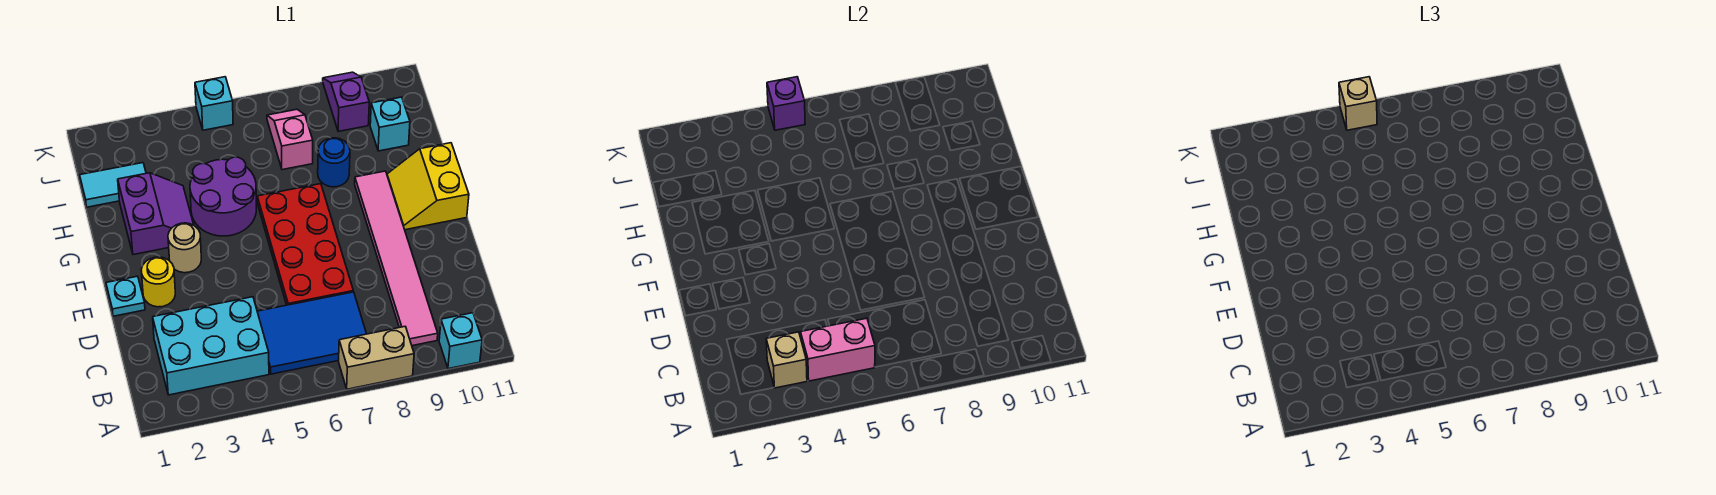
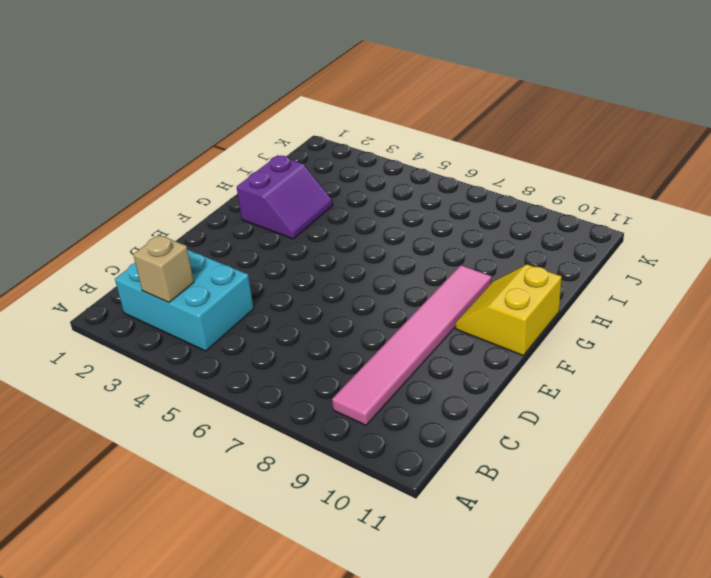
none -> tan 1x2 brick [339,327,414,389]
none -> cyan 1x1 brick [439,313,482,369]
none -> blue 2x3 tile [257,292,366,374]

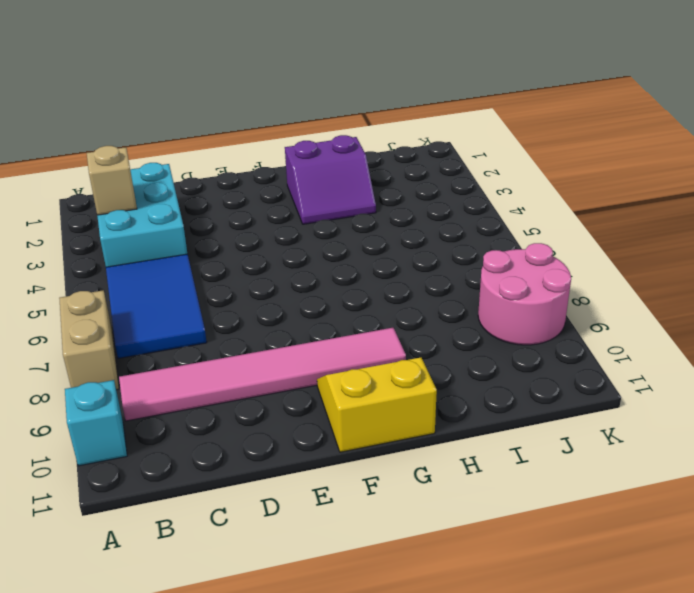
pink 2x2 round brick [478,243,571,345] -> purple 1x2 slope [323,72,369,132]
none -> red 2x4 plate [257,184,353,305]
none -> cyan 1x1 plate [106,276,145,316]
none -> yellow 1x1 round brick [141,257,175,307]

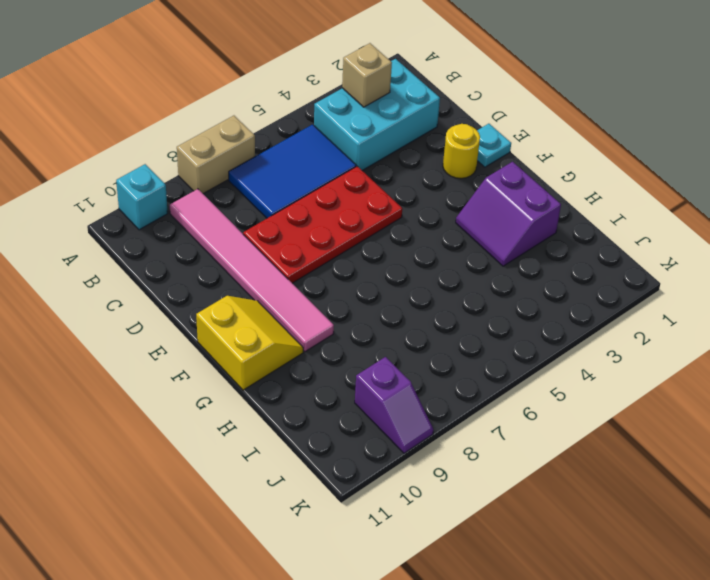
red 2x4 plate [243,166,402,283] -> red 2x4 plate turned to [257,184,353,305]
none -> tan 1x1 round brick [168,223,201,273]
none -> purple 2x2 round brick [190,157,256,236]
none -> blue 1x1 round brick [318,138,350,187]

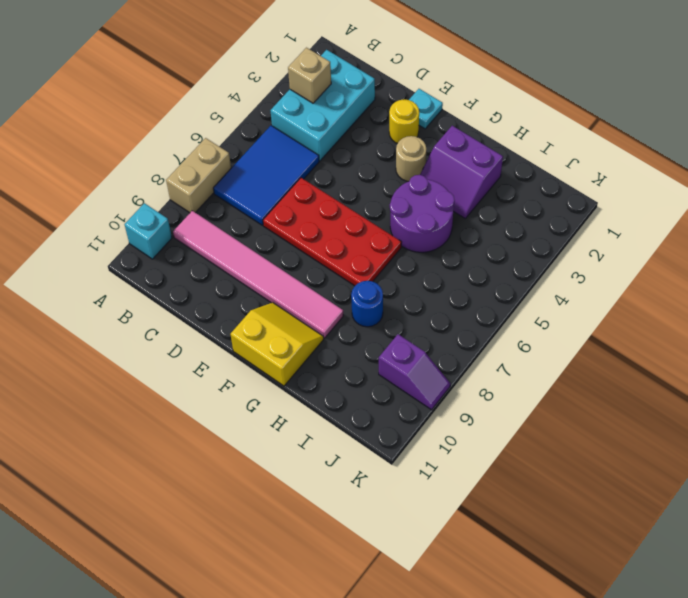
none -> cyan 1x2 tile [80,163,146,207]
none -> pink 1x2 slope [267,109,313,170]
none -> cyan 1x1 brick [370,97,410,151]

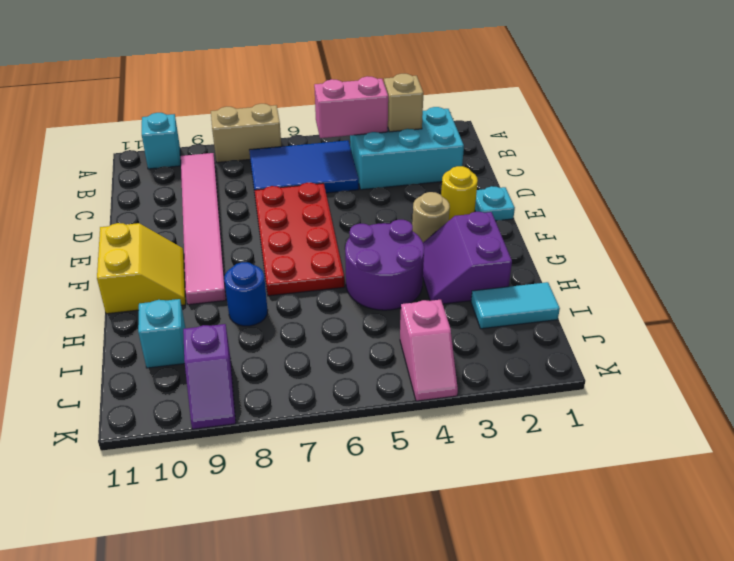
pink 1x2 slope [400,300,458,401] -> pink 1x2 slope moved to [267,109,313,170]
none -> cyan 1x1 brick [195,77,233,130]
none -> purple 1x1 brick [767,77,805,130]
none -> tan 1x1 brick [1339,77,1377,130]

